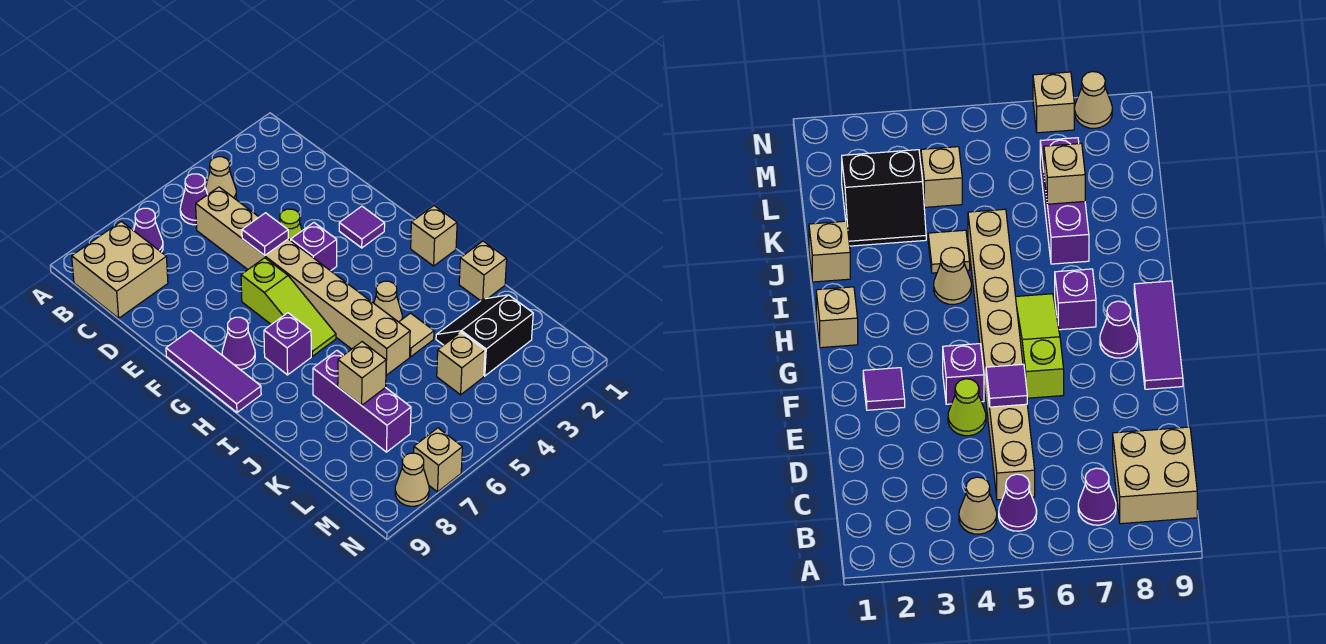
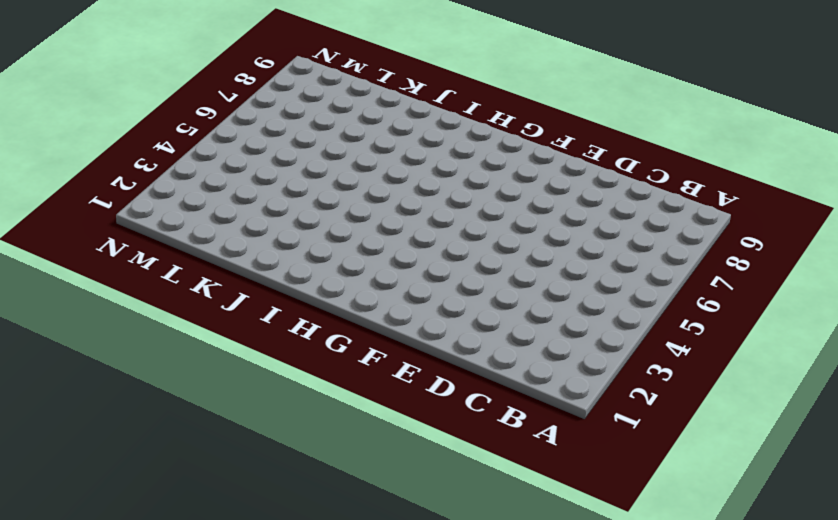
none -> tan 1x1 cone [206,157,236,199]
none -> purple 1x1 cone [180,174,208,225]
none -> purple 1x1 cone [134,208,163,252]

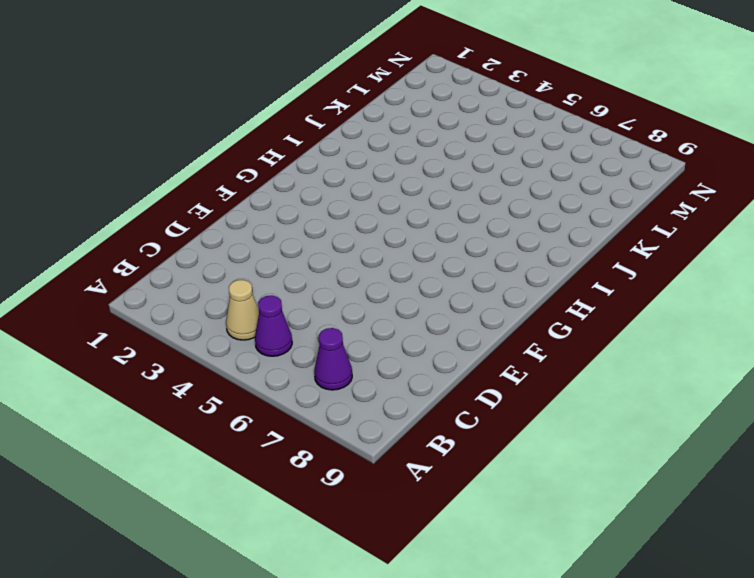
none -> tan 2x2 brick [72,221,168,318]
none -> tan 1x8 brick [196,187,410,375]
none -> lime 1x1 cone [280,209,302,241]

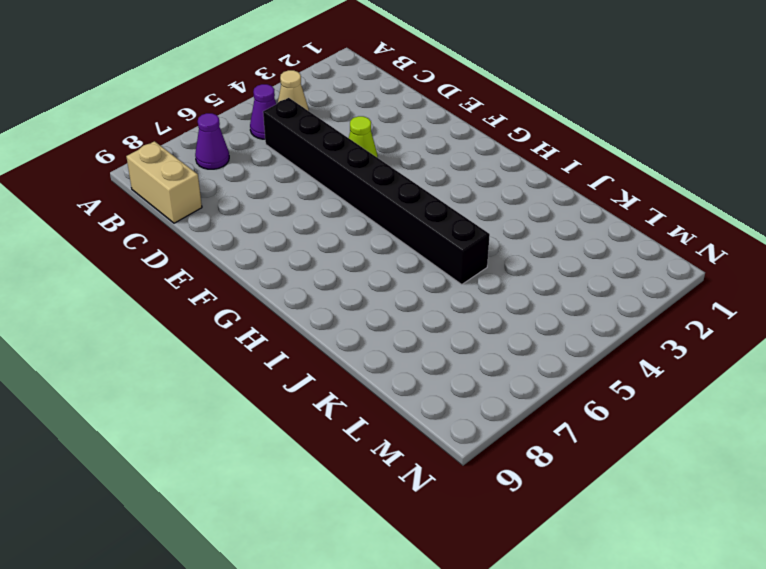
tan 1x2 brick [126,141,202,223] -> tan 2x2 brick [72,221,168,318]
black 1x8 brick [263,98,490,284] -> tan 1x8 brick [196,187,410,375]
none -> purple 1x1 tile [339,206,385,248]
none -> purple 1x1 brick [291,223,337,271]
none -> lime 1x3 slope [241,258,336,356]

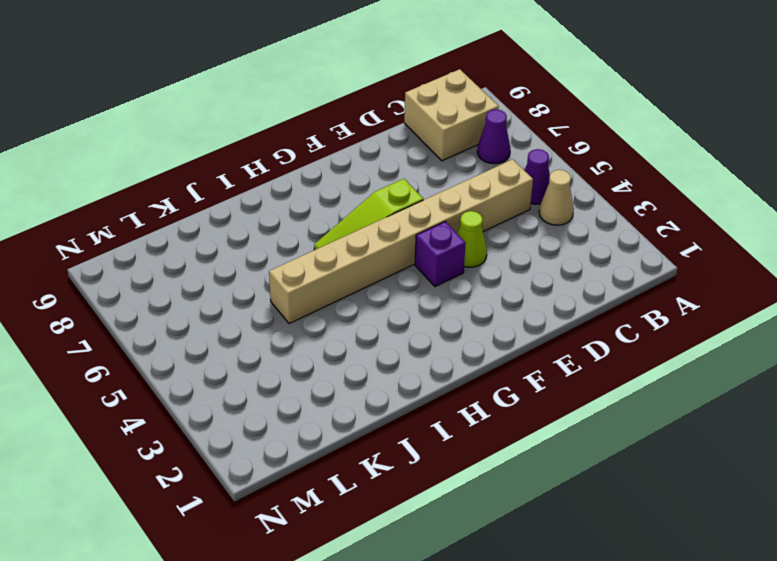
none -> purple 1x1 tile [339,206,385,248]
none -> purple 1x3 tile [166,331,261,412]
none -> purple 1x1 cone [222,317,255,369]

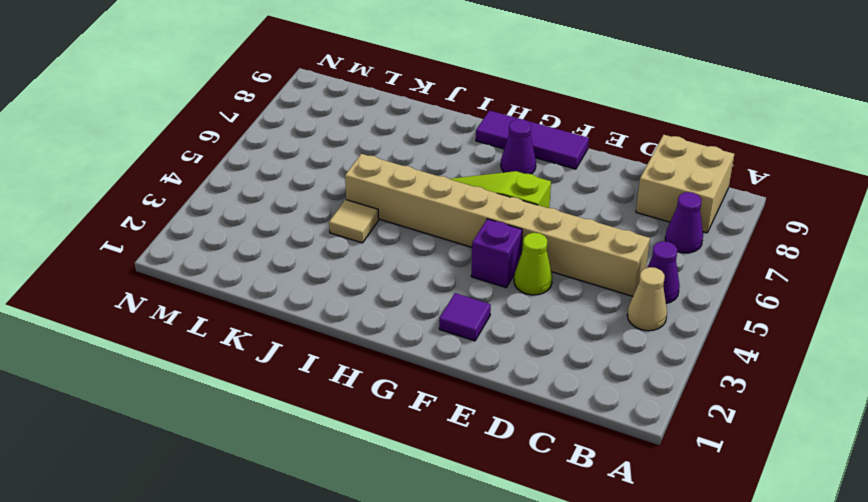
none -> tan 1x1 brick [411,206,457,266]
none -> purple 1x1 brick [264,313,311,375]
none -> tan 1x1 cone [374,281,402,322]

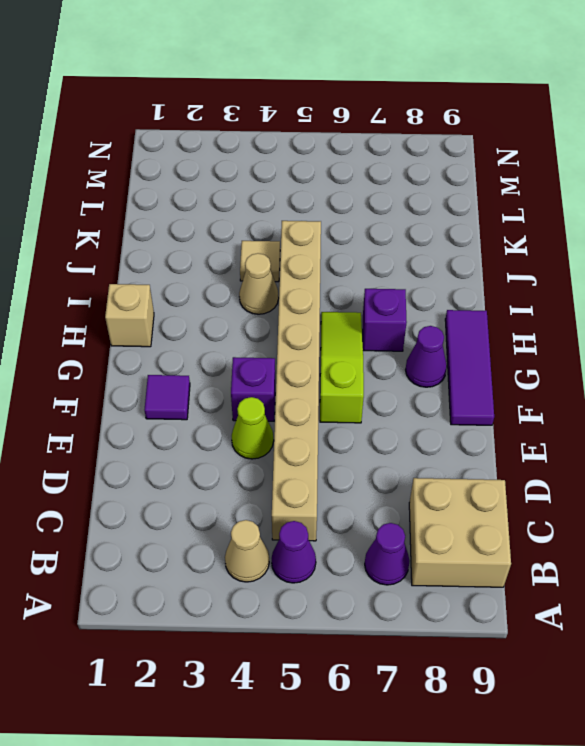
none -> tan 1x1 brick [459,241,507,301]
none -> purple 1x3 brick [313,350,411,452]
none -> black 2x2 slope [436,295,533,376]

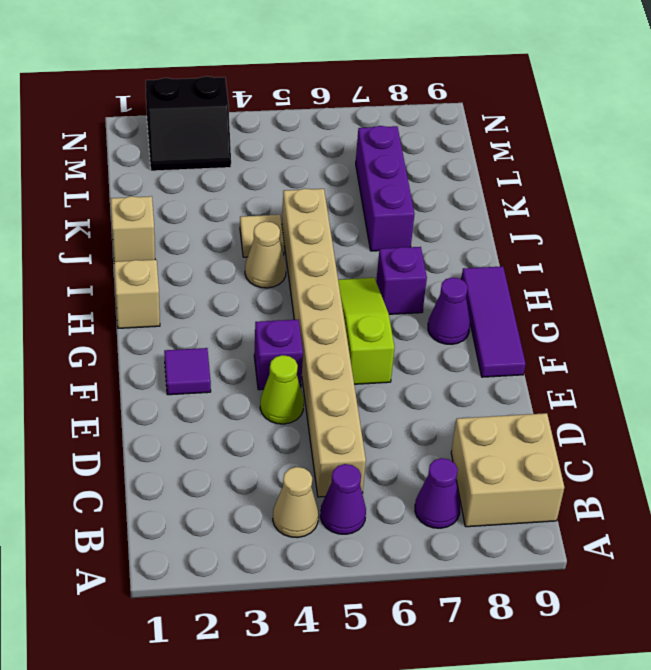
black 2x2 slope [146,76,231,171] -> black 2x2 slope moved to [436,295,533,376]
none -> tan 1x1 brick [437,332,485,395]
none -> tan 1x1 brick [414,428,462,492]
none -> tan 1x1 cone [395,453,429,506]

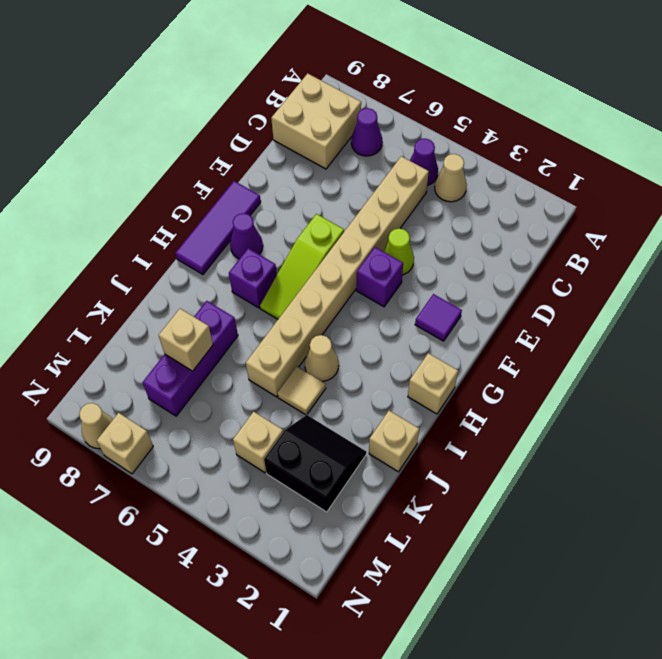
none -> purple 1x1 tile [242,213,288,255]

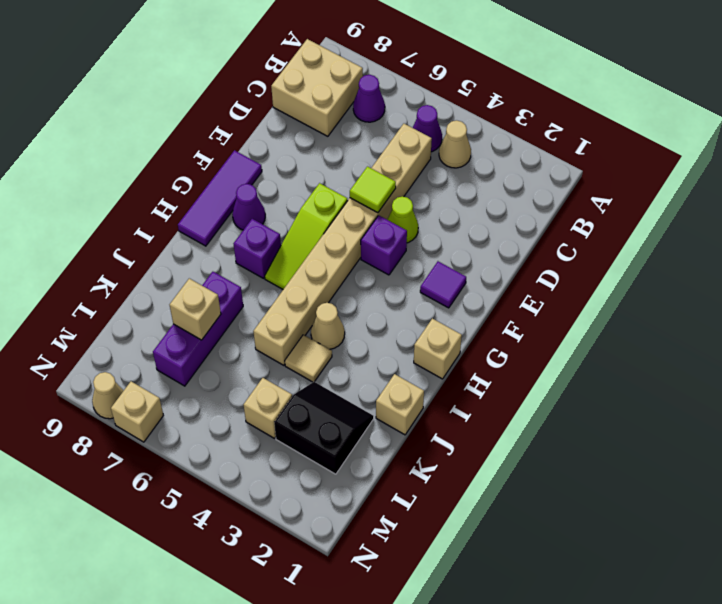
lime 1x1 tile [350,167,396,213] -> purple 1x1 tile [242,213,288,255]

